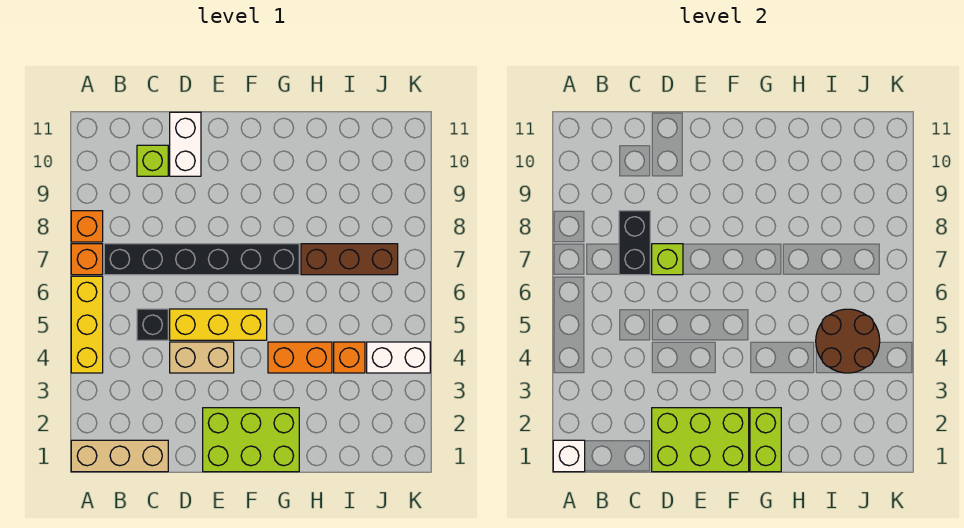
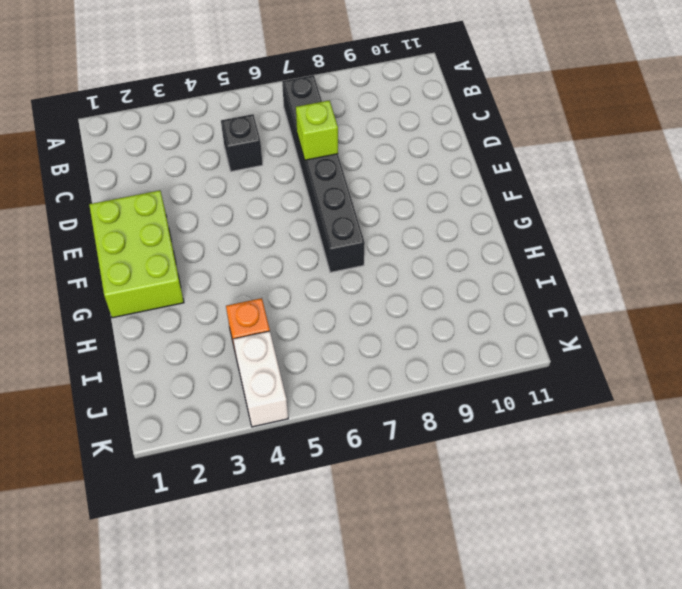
none -> tan 1x3 brick [71,440,168,472]
none -> yellow 1x3 brick [71,276,103,373]
none -> orange 1x1 brick [71,244,103,275]

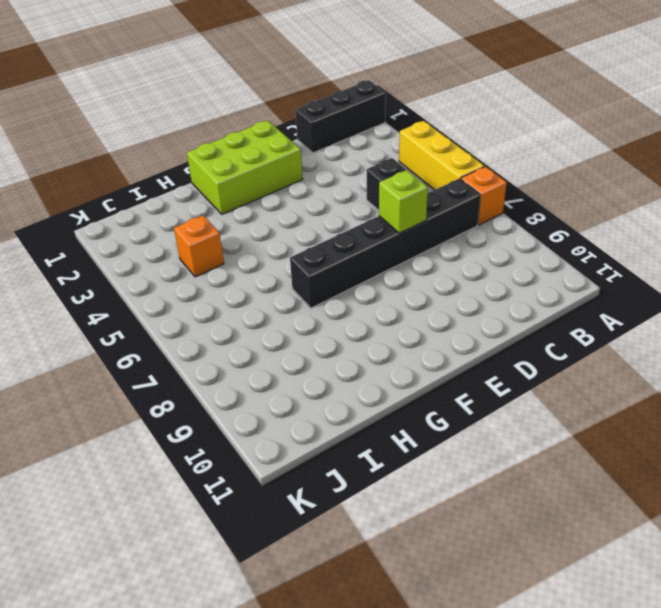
black 1x3 brick [295,80,386,153] -> tan 1x3 brick [71,440,168,472]
none -> orange 1x1 brick [71,211,103,242]
none -> lime 1x1 brick [137,145,168,176]
none -> tan 1x2 brick [170,342,234,373]

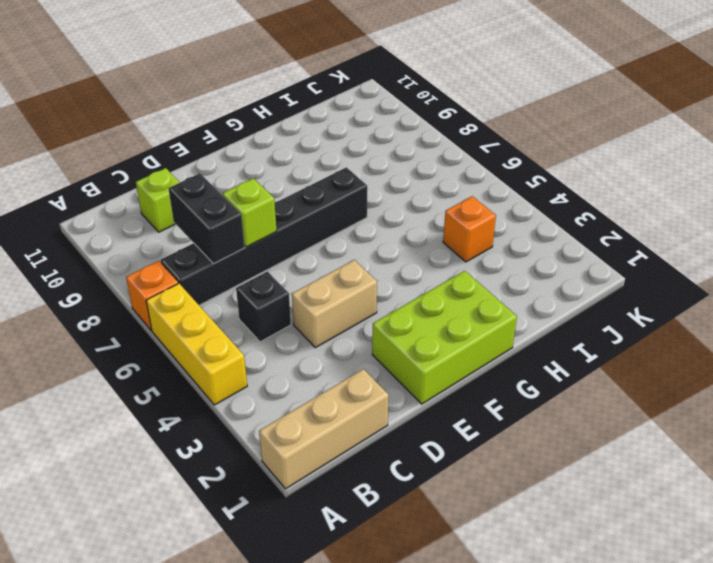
none -> orange 1x1 brick [71,211,103,242]
none -> yellow 1x3 brick [170,309,267,340]
none -> white 1x2 brick [170,112,201,176]

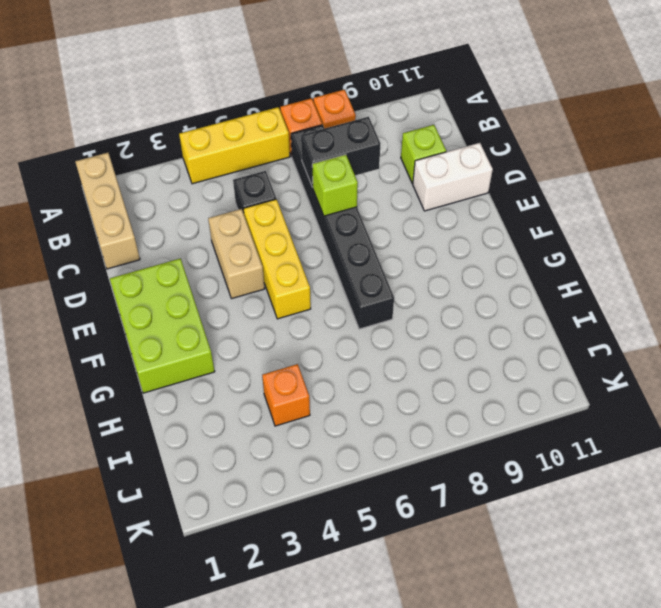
none -> orange 1x2 brick [268,342,332,373]
none -> brown 1x3 brick [301,244,398,275]
none -> white 1x2 brick [367,342,430,373]

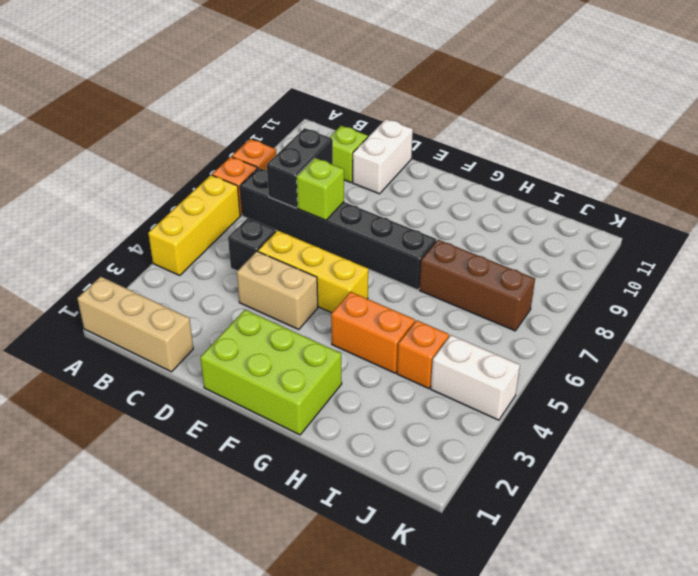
none -> white 1x1 brick [553,440,585,472]
none -> lime 2x3 brick [652,408,749,472]
none -> lime 1x2 brick [750,408,781,472]

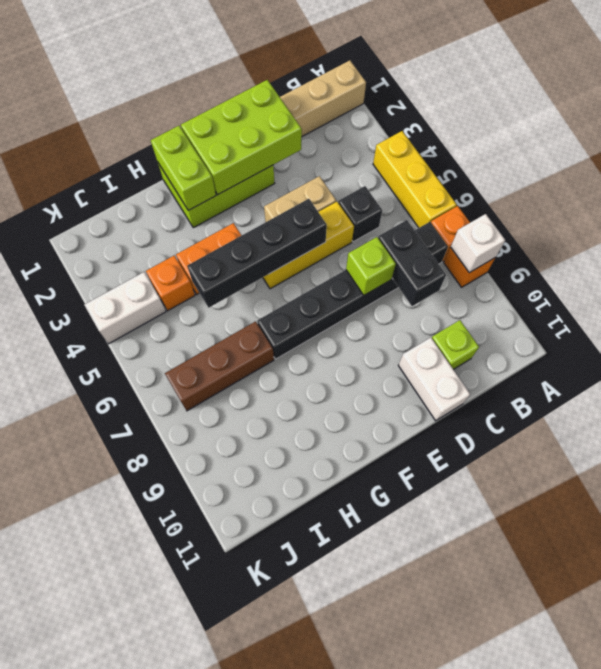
white 1x1 brick [451,214,505,273] -> white 1x1 brick moved to [553,440,585,472]
black 1x4 brick [187,199,327,308] -> none
none -> brown 2x2 round brick [816,309,880,373]

